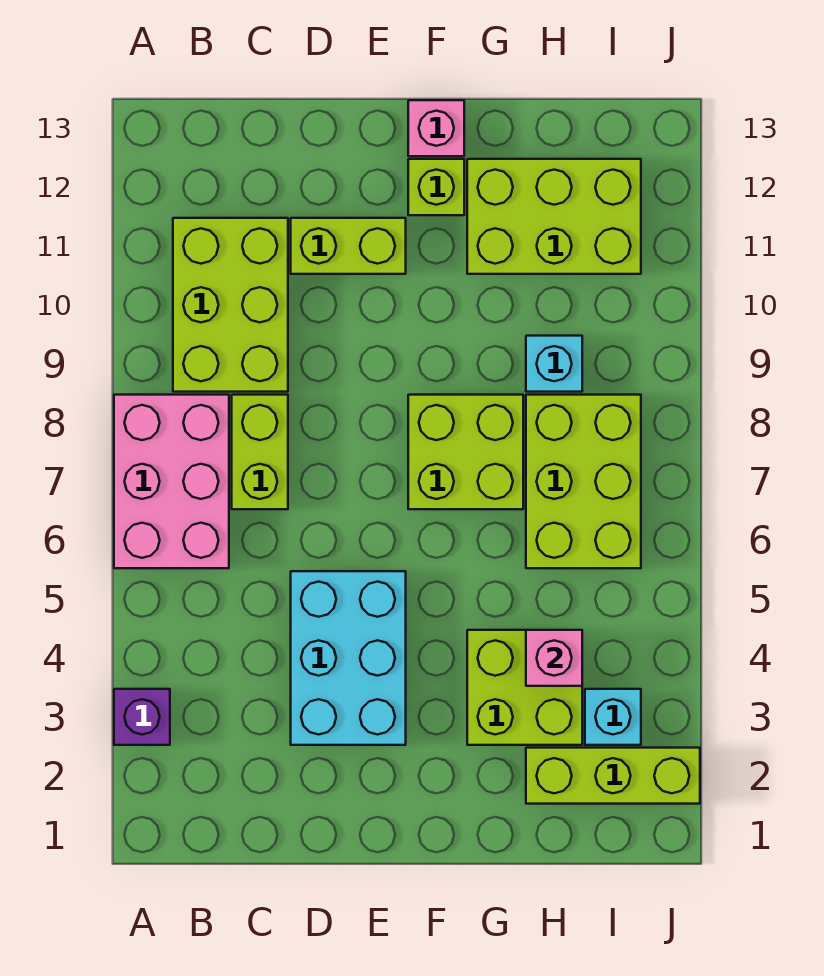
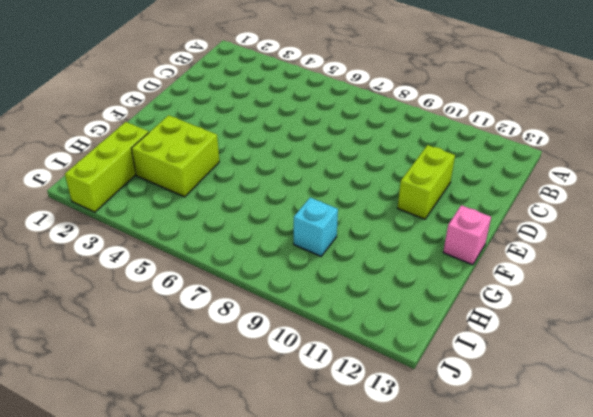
none -> purple 1x1 brick [114,689,170,745]
none -> pink 2x3 brick [114,395,229,568]
none -> lime 2x3 brick [173,218,288,392]

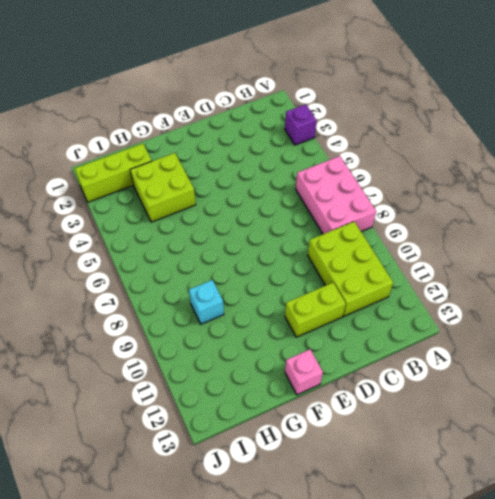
none -> lime 1x2 brick [232,395,288,509]
none -> cyan 2x3 brick [291,571,406,745]
none -> lime 2x2 brick [408,395,523,509]

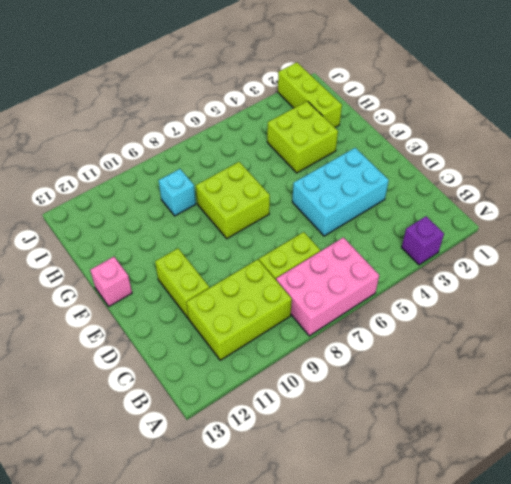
none -> lime 1x1 brick [408,159,464,215]
none -> lime 2x3 brick [467,159,641,274]
none -> lime 2x3 brick [526,395,641,568]

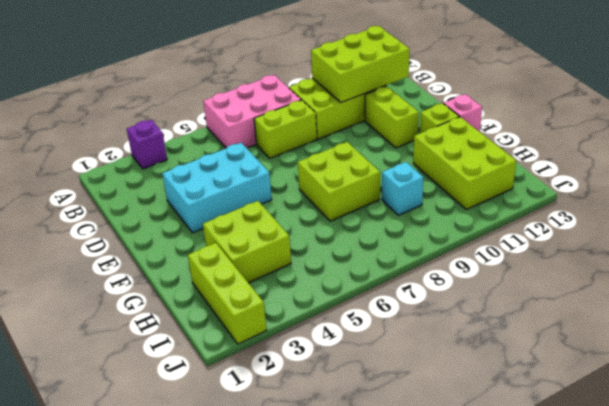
lime 2x3 brick [311,26,409,103] -> lime 2x3 brick moved to [526,395,641,568]
none -> cyan 1x1 brick [585,689,641,745]
none -> pink 1x1 brick [526,630,582,686]

